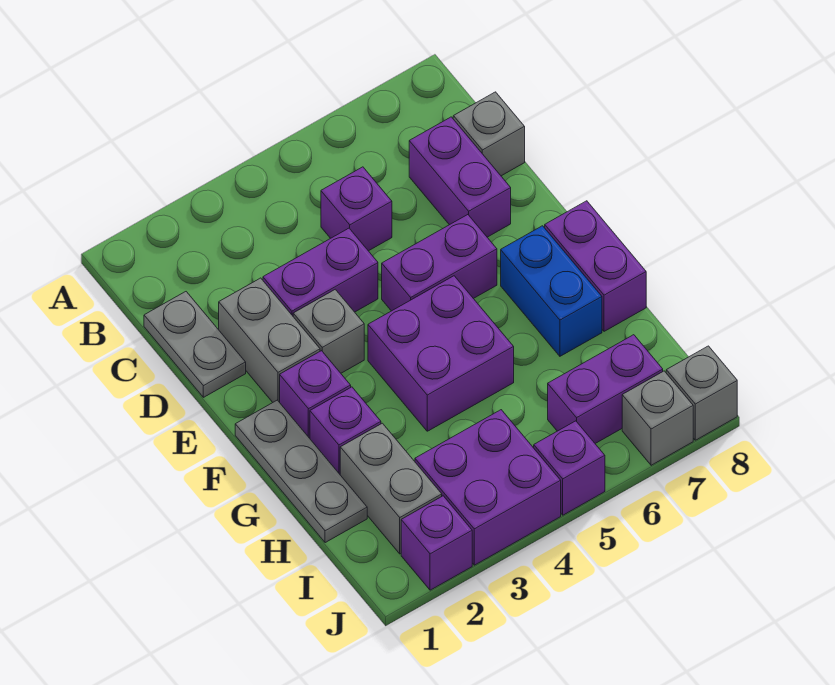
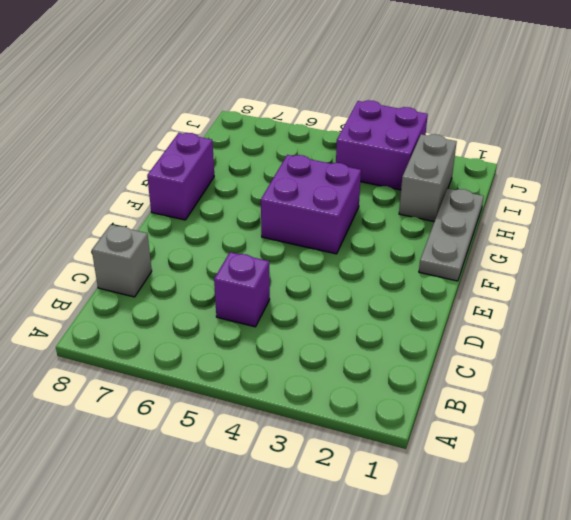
none -> grey 1x2 plate [144,292,246,397]
none -> purple 1x2 brick [409,117,511,237]
none -> grey 1x2 brick [219,278,320,402]

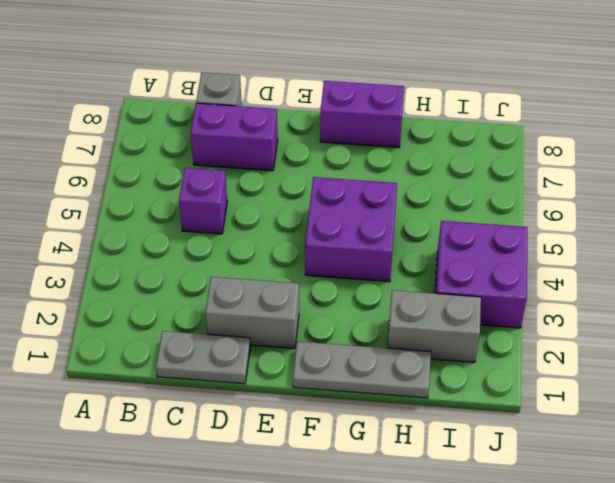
none -> purple 1x2 brick [263,228,378,316]
none -> grey 1x1 brick [293,289,364,373]
none -> purple 1x2 brick [382,215,497,311]

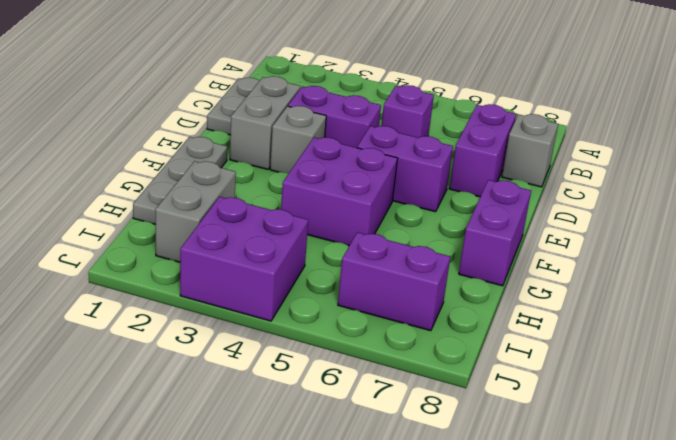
none -> purple 1x1 brick [280,351,351,438]
none -> blue 1x2 brick [501,226,602,356]
none -> purple 1x1 brick [310,387,381,474]

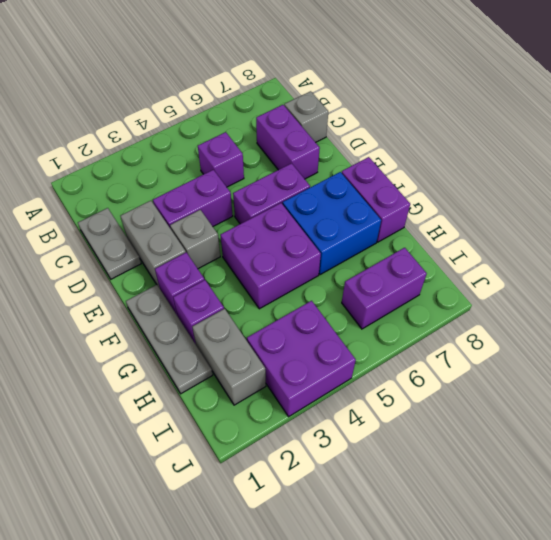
blue 2x2 brick [283,172,381,275] -> blue 1x2 brick [501,226,602,356]
none -> purple 1x1 brick [401,496,472,590]
none -> purple 1x1 brick [534,421,605,515]
none -> grey 1x1 brick [622,371,693,465]

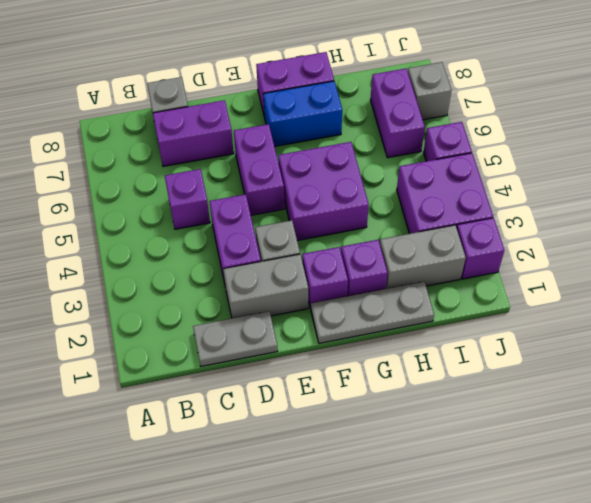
none -> grey 1x1 brick [666,346,737,440]

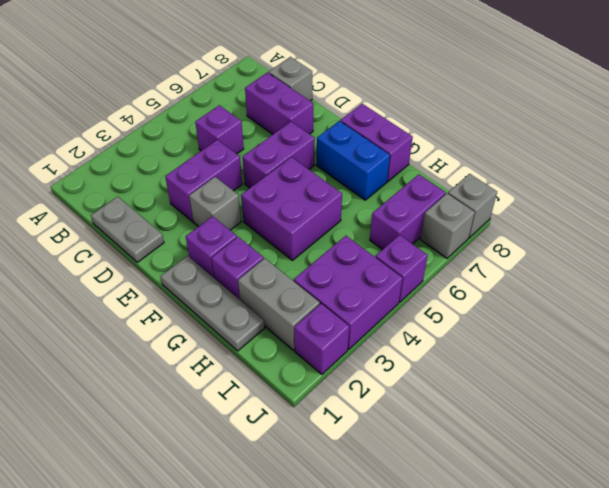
none -> grey 1x2 brick [219,278,320,402]

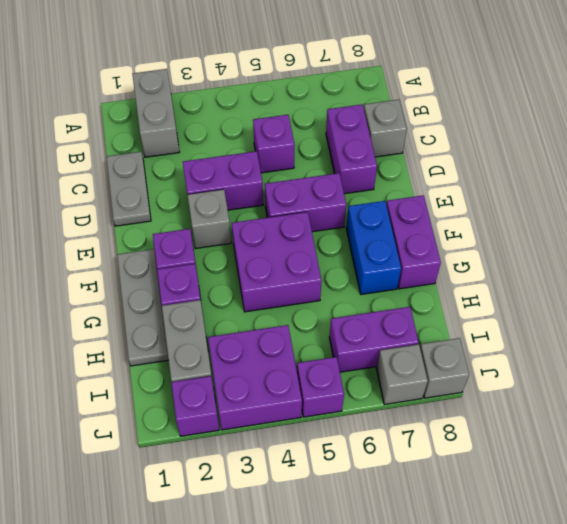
grey 1x2 brick [133,69,179,157] -> grey 1x2 brick moved to [219,278,320,402]

